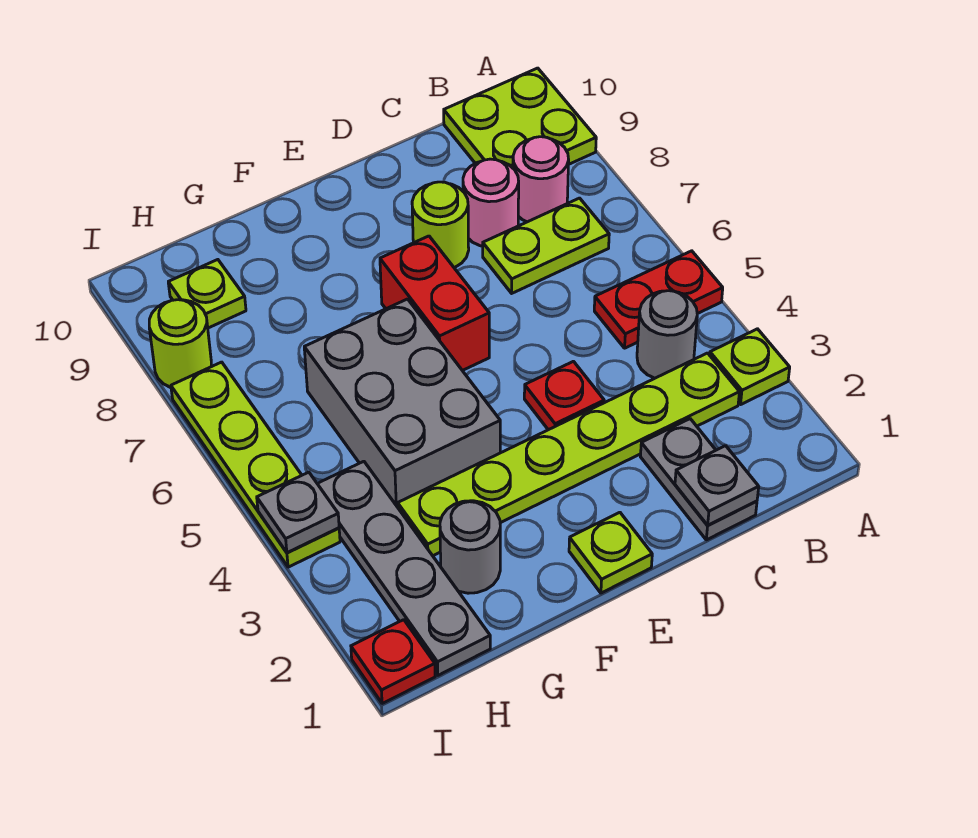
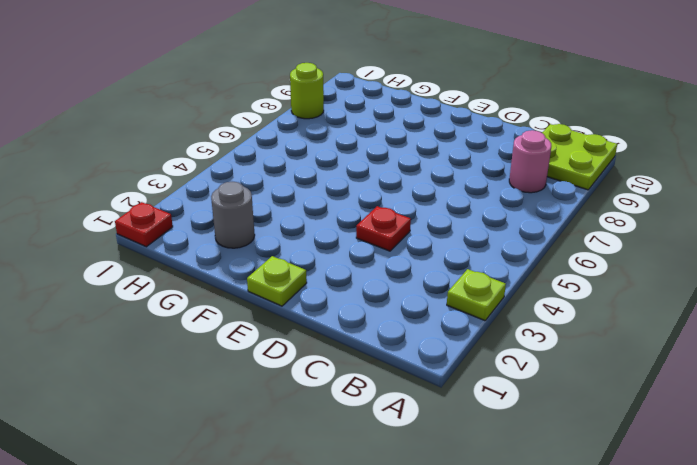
none -> red 1x2 plate [594,251,723,348]
none -> lime 1x6 plate [398,353,739,556]
none -> grey 1x1 round brick [637,291,697,378]

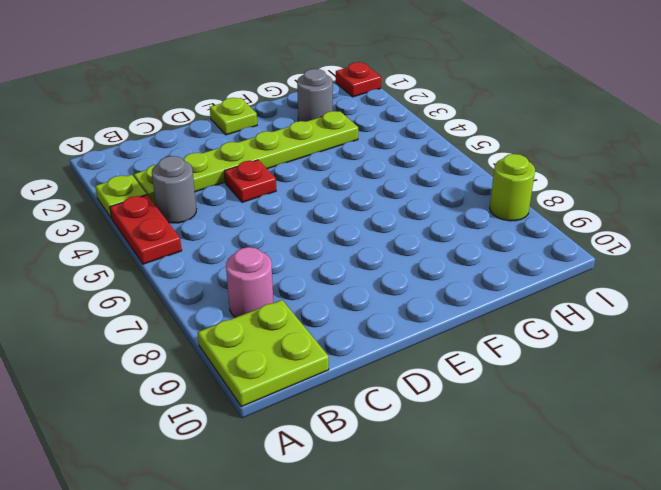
red 1x2 plate [110,195,182,264] -> red 1x2 plate turned to [594,251,723,348]
none -> lime 1x2 plate [483,198,609,293]
none -> grey 1x2 plate [640,419,757,540]
none -> pink 1x1 round brick [463,159,519,246]

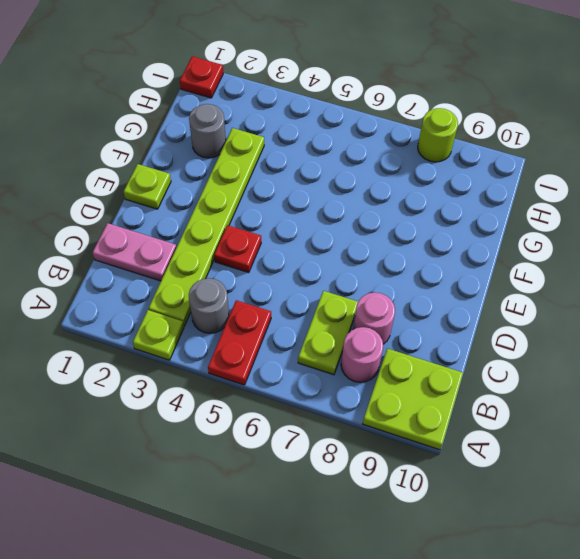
pink 1x2 plate [93,223,177,281] -> grey 1x2 plate [640,419,757,540]
none -> lime 1x1 round brick [412,182,469,268]
none -> red 1x2 brick [380,236,489,371]
none -> grey 2x3 brick [304,299,500,507]

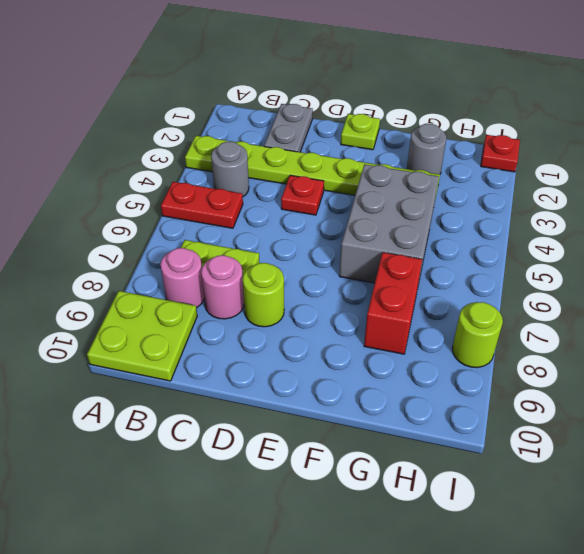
red 1x2 brick [364,252,422,354] -> red 1x2 brick moved to [380,236,489,371]
none -> grey 1x4 plate [317,461,490,675]
none -> lime 1x1 plate [168,260,246,328]
none -> lime 1x4 plate [171,362,340,567]

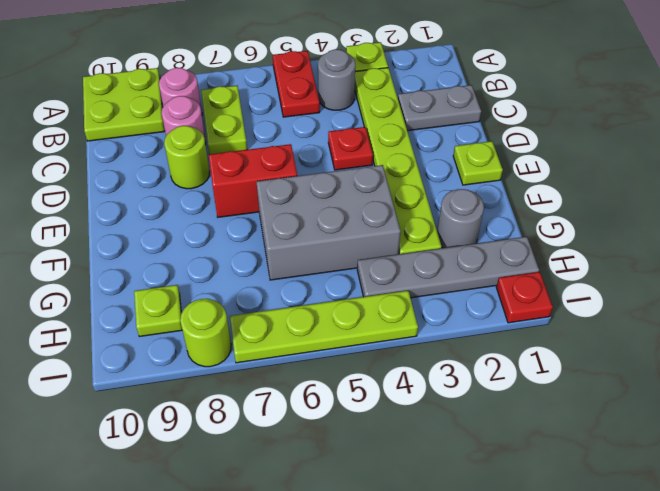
none -> grey 1x1 plate [675,446,759,525]
none -> grey 1x1 plate [257,472,339,553]

